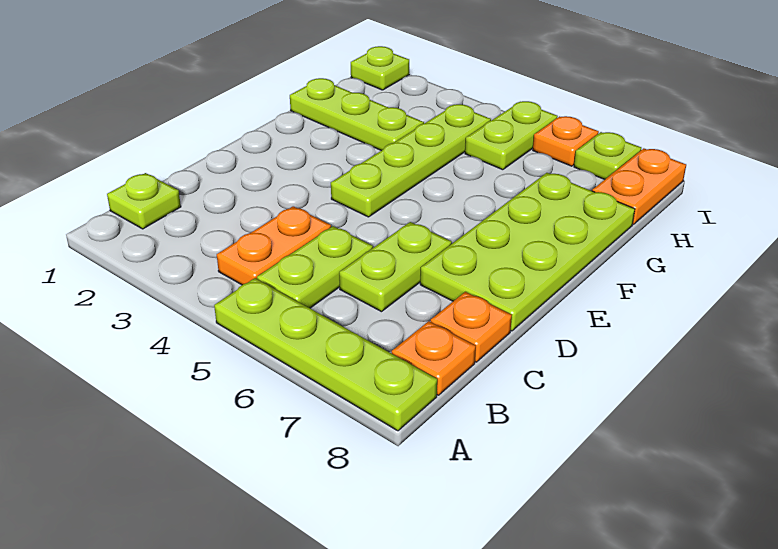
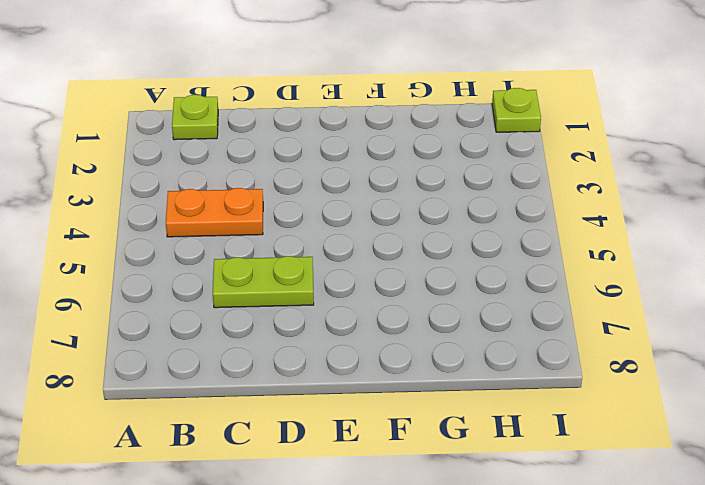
none -> lime 1x4 plate [214,278,437,431]
none -> lime 1x2 plate [257,226,373,308]
none -> orange 1x1 plate [392,321,476,395]

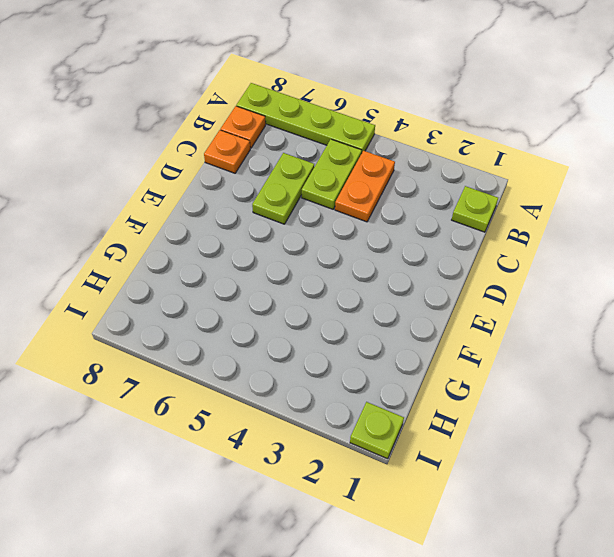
none -> lime 2x4 plate [420,173,635,331]
none -> lime 1x4 plate [331,104,491,217]
none -> lime 1x3 plate [290,78,424,151]

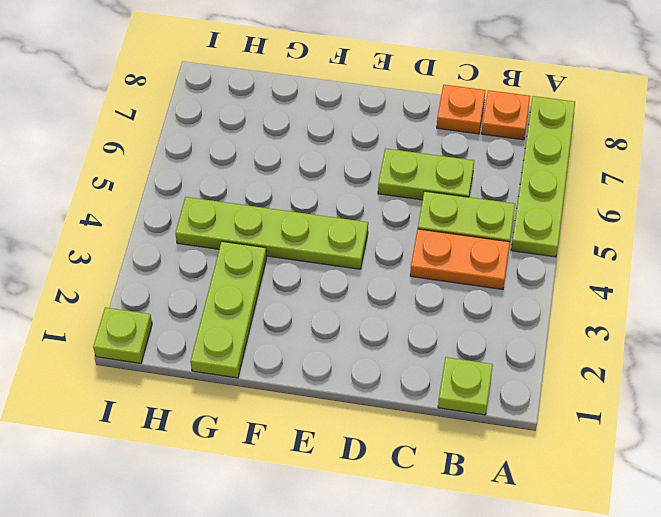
none -> lime 2x4 plate [420,173,635,331]
none -> lime 1x2 plate [465,101,558,170]
none -> orange 1x2 plate [592,148,686,224]

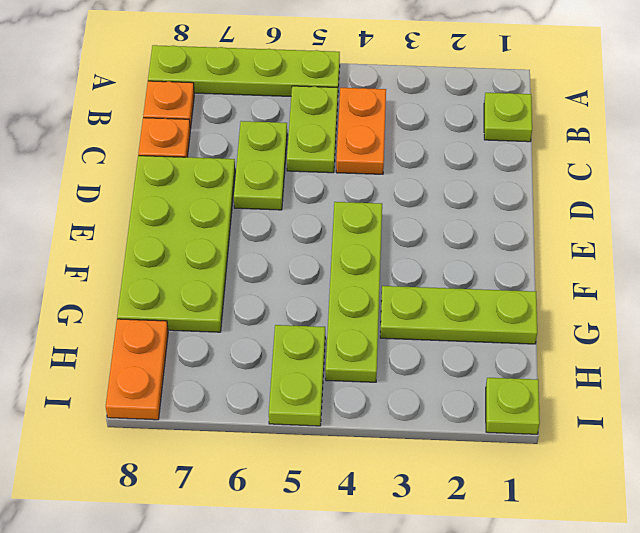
none -> orange 1x1 plate [533,116,599,166]
none -> lime 1x1 plate [574,132,641,180]

